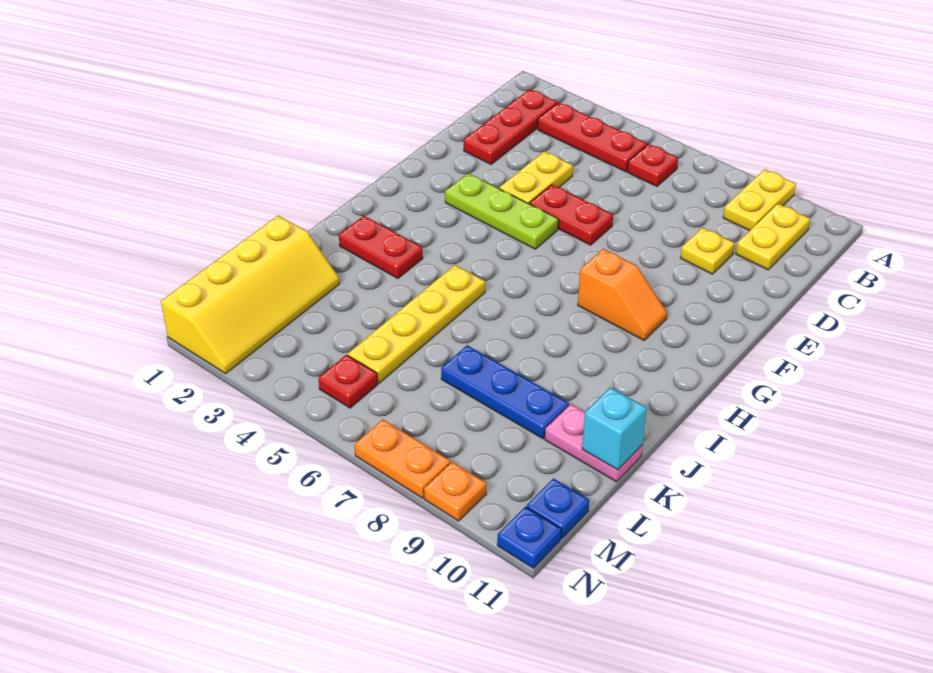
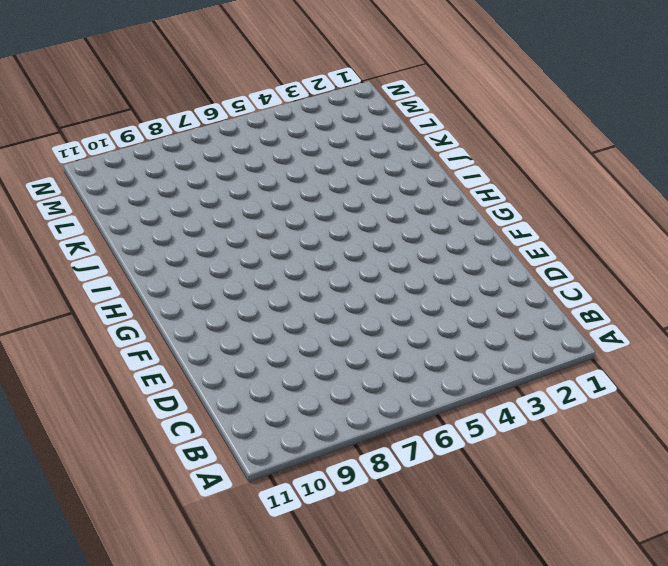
none -> yellow 1x2 plate [723,169,796,231]
none -> red 1x3 plate [464,89,557,164]
none -> red 1x3 plate [538,102,647,172]

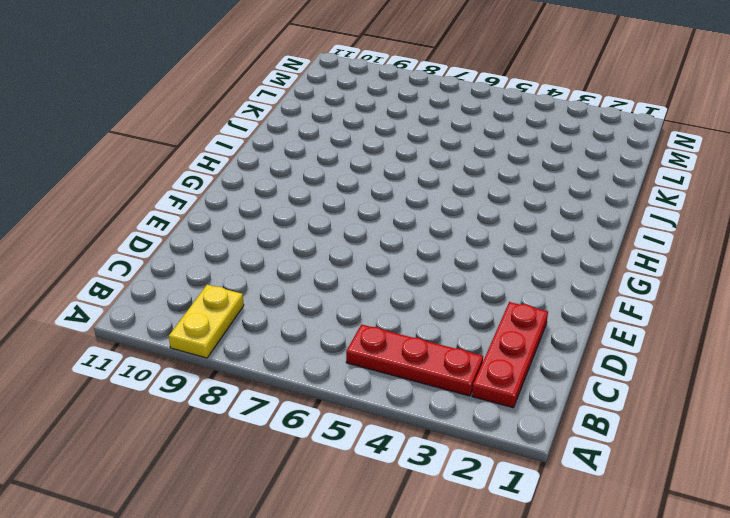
none -> red 1x1 plate [627,144,678,186]
none -> yellow 1x2 plate [736,204,810,270]
none -> yellow 1x2 plate [499,151,573,204]

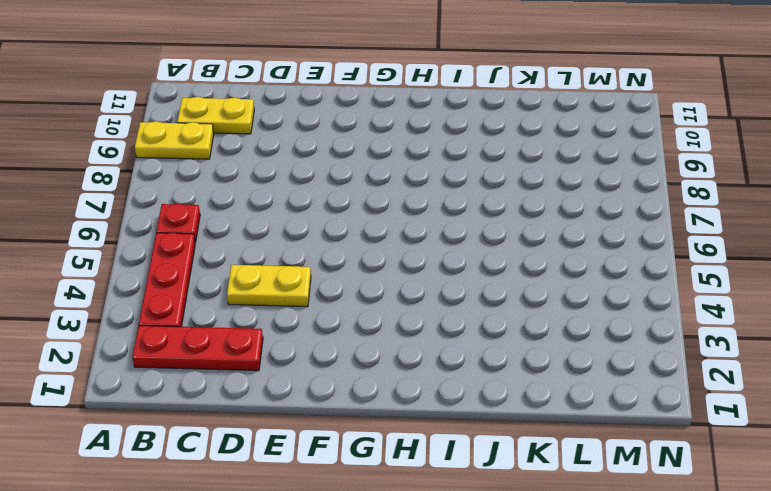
none -> yellow 1x1 plate [680,227,735,274]
none -> red 1x2 plate [530,185,613,245]
none -> lime 1x3 plate [445,173,558,249]

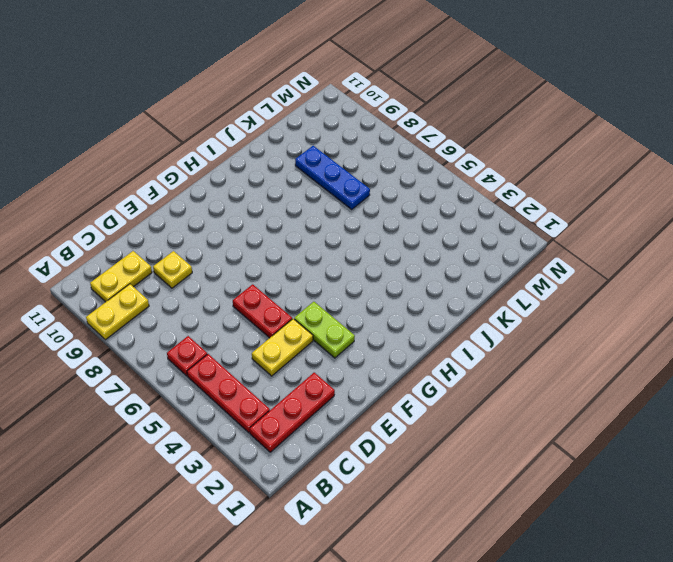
lime 1x2 plate [294,302,355,358] -> lime 1x3 plate [445,173,558,249]
none -> orange 1x2 slope [578,249,667,340]
none -> red 1x2 plate [339,216,423,278]
none -> yellow 1x4 plate [348,265,485,383]

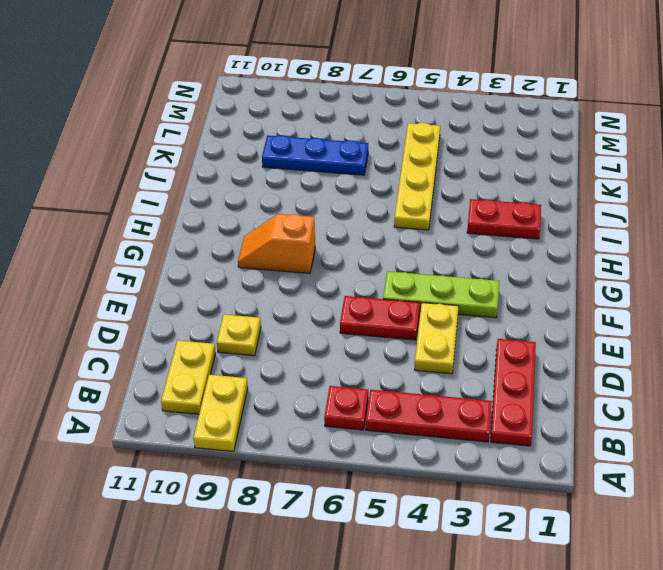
none -> yellow 2x4 slope [161,215,340,373]
none -> pink 1x2 plate [545,404,643,482]
none -> red 1x1 plate [318,355,378,408]

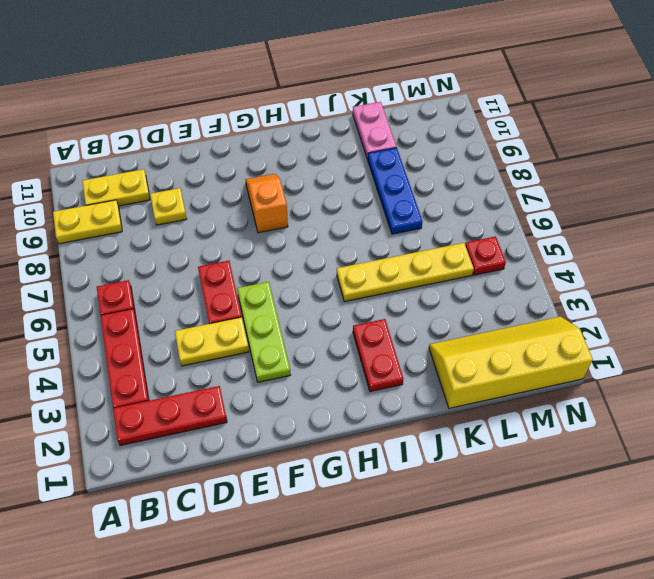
none -> blue 1x1 plate [527,478,589,538]
none -> orange 1x2 plate [354,420,450,498]
none -> orange 1x1 plate [424,462,486,521]

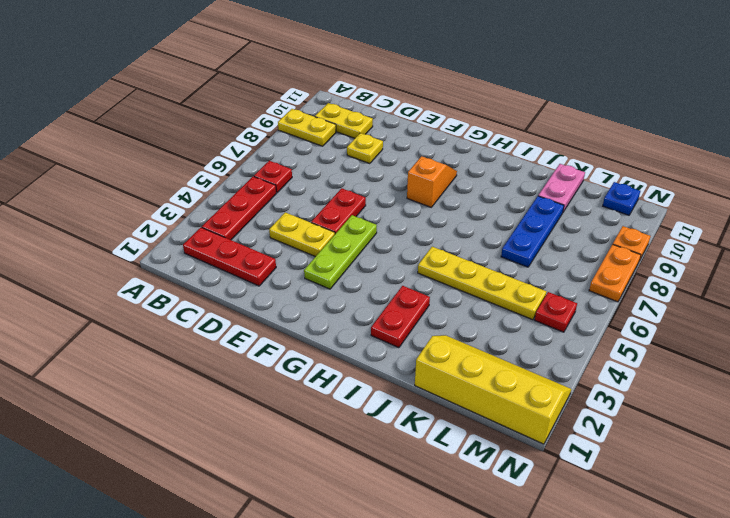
none -> blue 1x1 plate [497,507,561,568]
none -> cyan 1x1 brick [582,387,647,470]

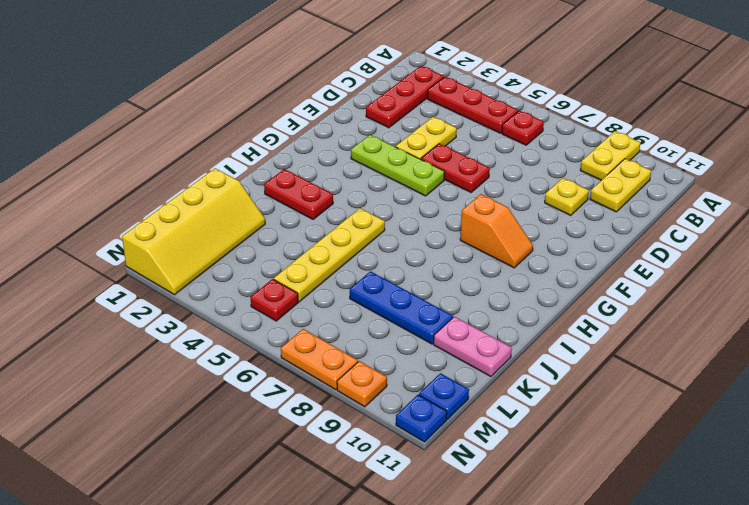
none -> cyan 1x1 brick [582,387,647,470]

